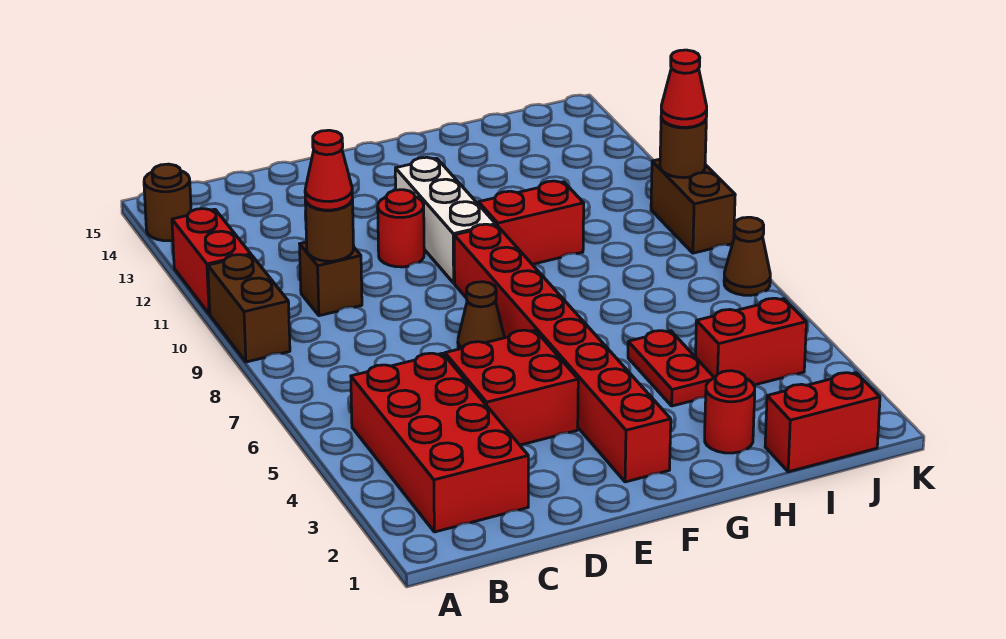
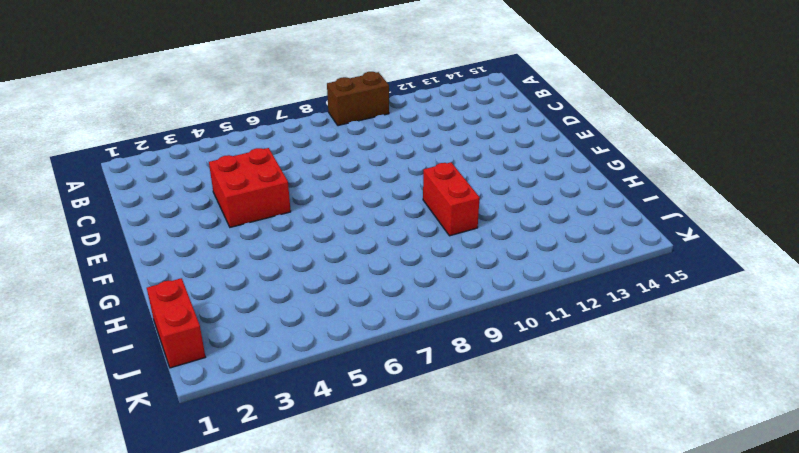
none -> red 1x2 brick [172,209,251,314]
none -> brown 1x1 round brick [144,164,191,241]
none -> red 2x4 brick [351,353,528,532]

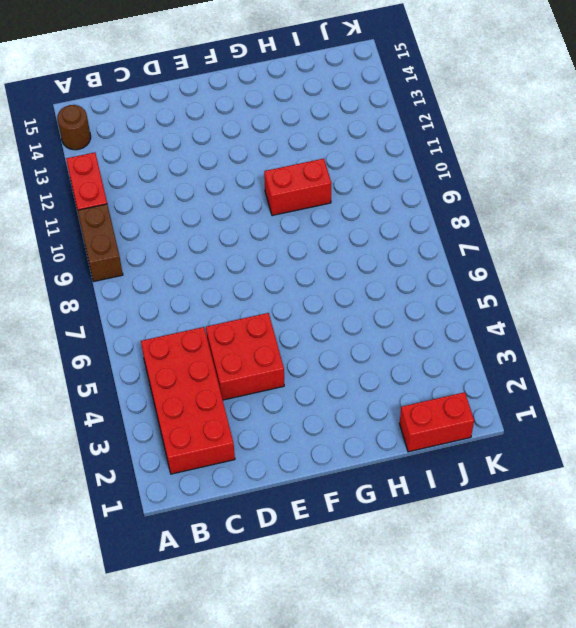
none -> brown 1x1 brick [300,242,362,316]
none -> brown 1x1 cone [458,282,505,349]
none -> red 1x1 round brick [378,190,424,267]

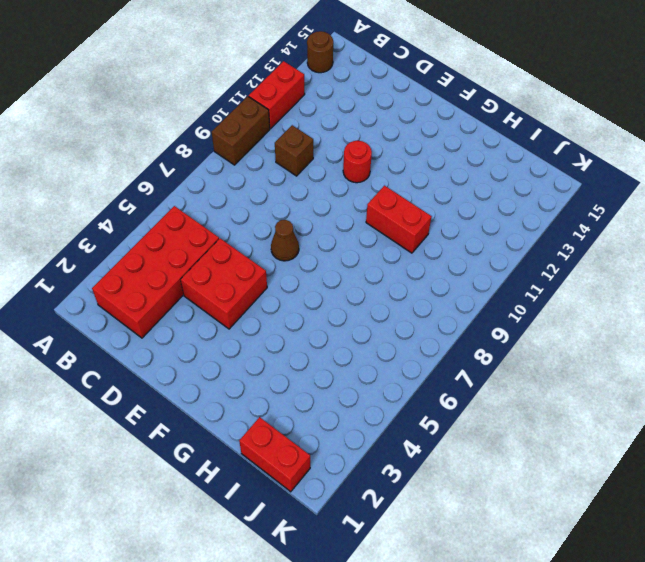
none -> red 1x8 brick [454,224,671,482]
none -> white 1x3 brick [395,157,496,283]
none -> red 1x1 round brick [705,371,755,453]

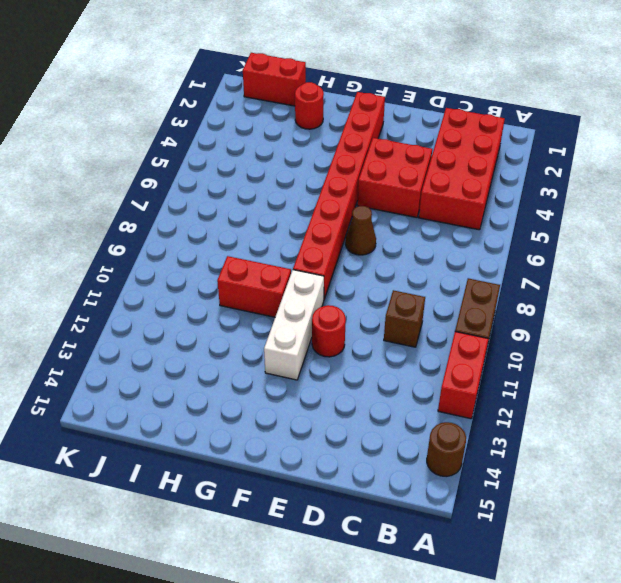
none -> red 1x2 plate [628,331,714,406]
none -> red 1x2 brick [696,298,806,385]
none -> brown 1x1 cone [724,217,770,295]

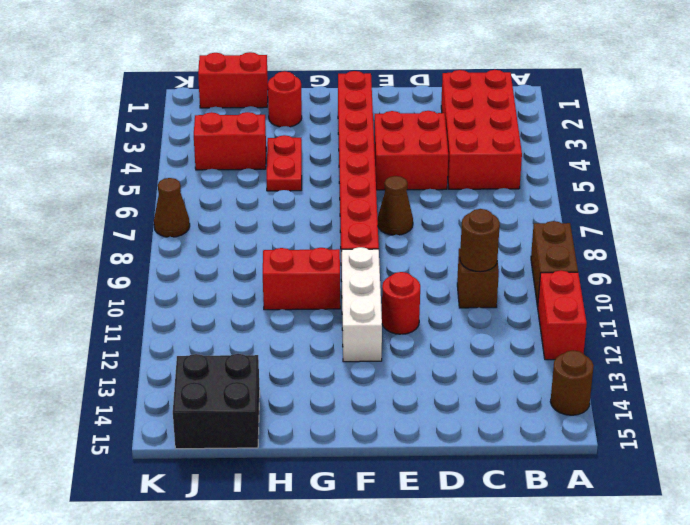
black 2x2 brick [173,354,260,449] -> none
none -> brown 1x2 brick [651,159,735,253]
none -> brown 1x1 round brick [660,118,706,178]
none -> red 1x1 cone [305,130,352,210]

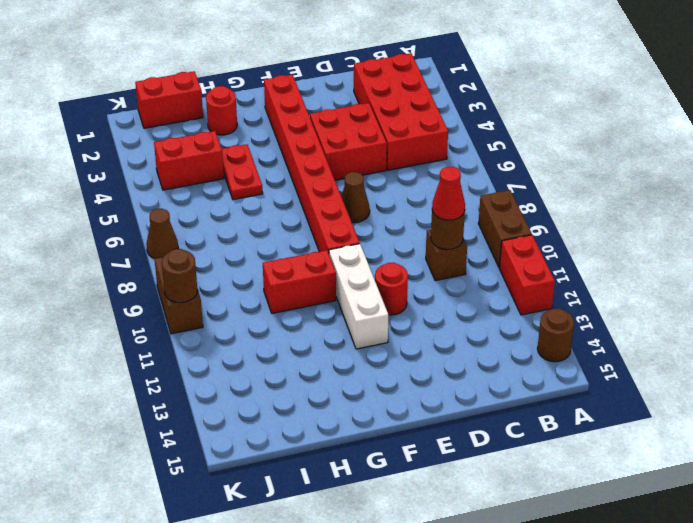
none -> red 1x1 cone [661,50,707,127]

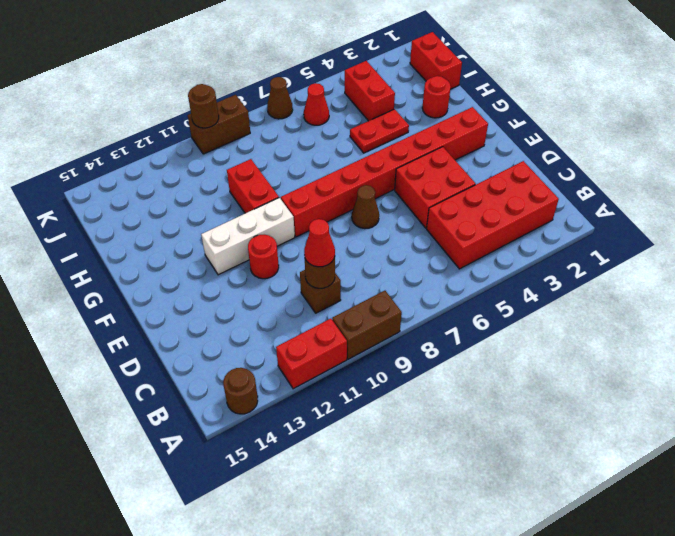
red 1x1 cone [304,83,329,125] -> red 1x1 cone moved to [661,50,707,127]

